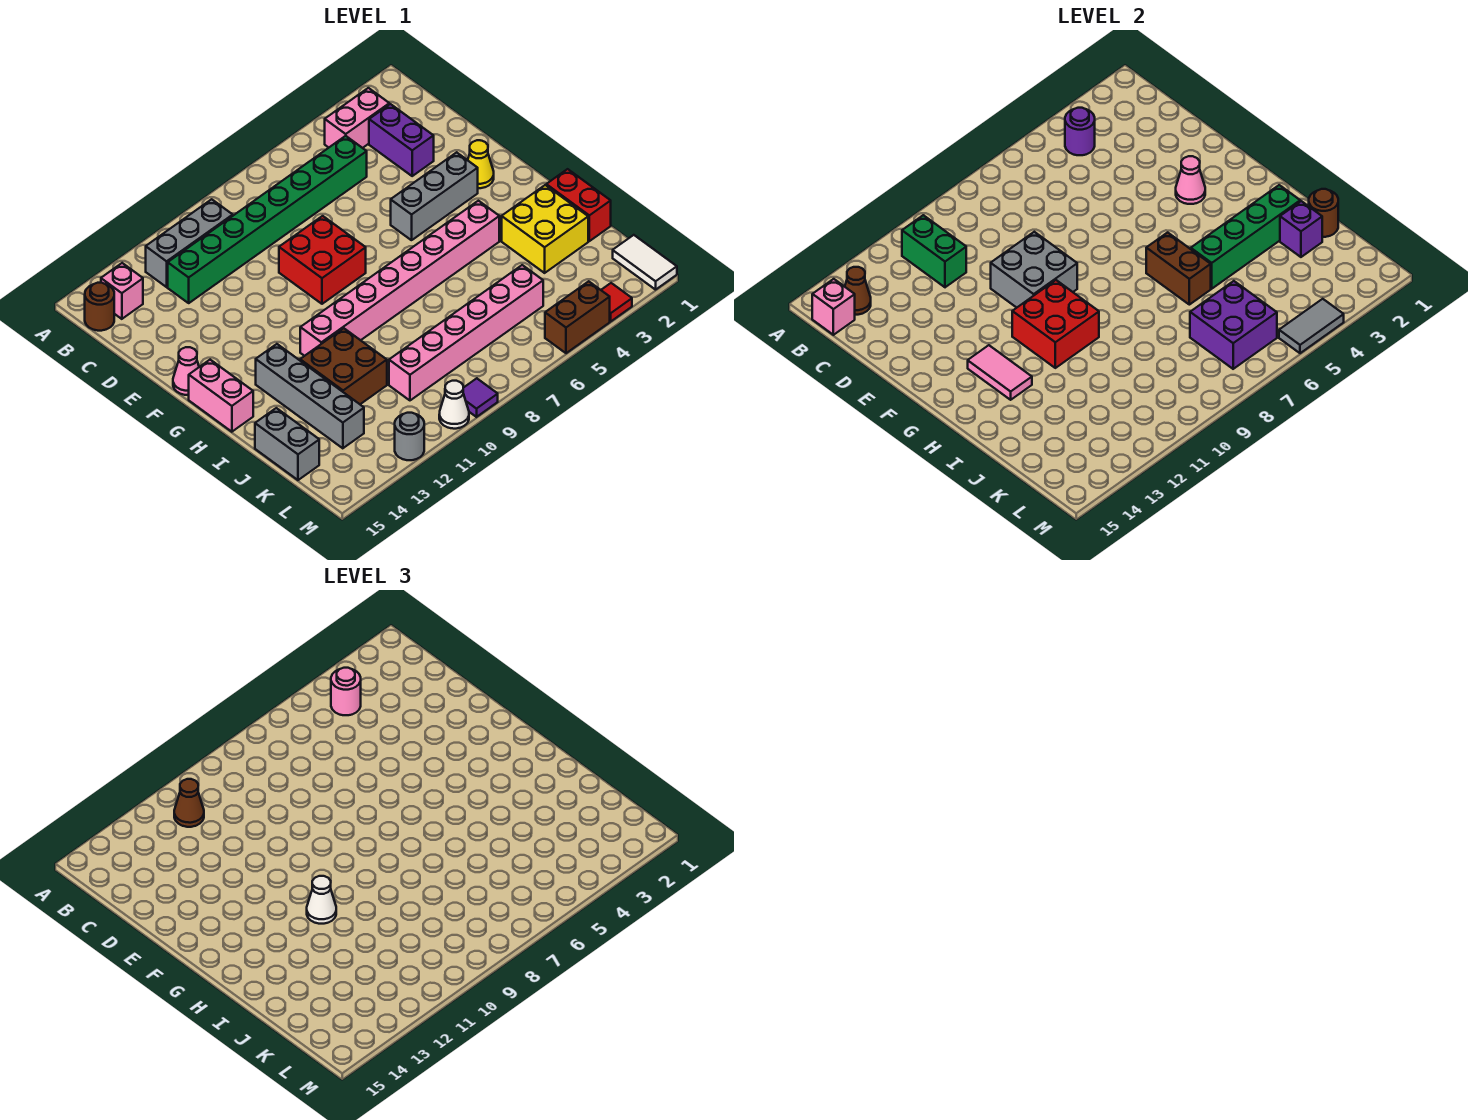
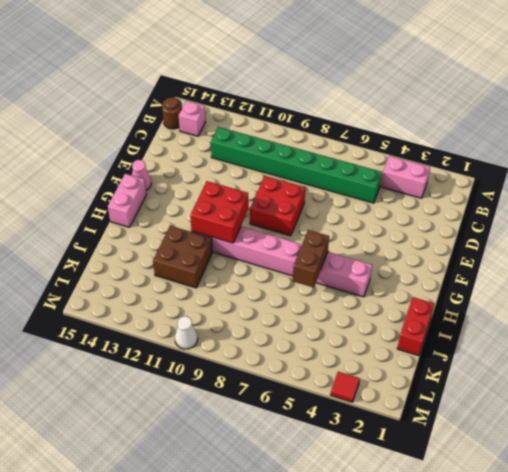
none -> grey 1x3 brick [146,199,233,287]
none -> purple 1x2 brick [369,104,434,176]
none -> yellow 1x1 cone [468,140,494,188]
none -> grey 1x3 brick [391,152,478,240]

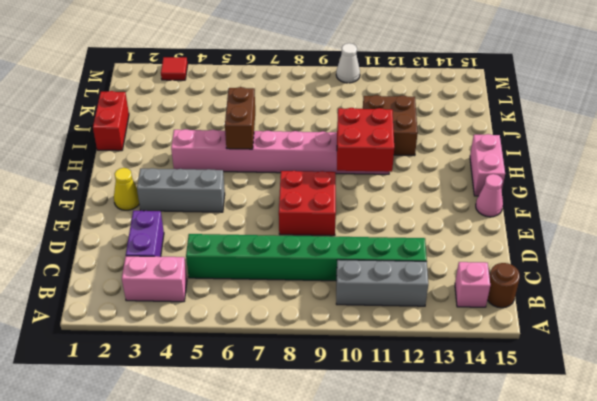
none -> grey 1x4 brick [256,344,364,448]
none -> yellow 2x2 brick [502,185,588,273]
none -> grey 1x2 brick [255,408,319,480]
none -> pink 1x6 brick [389,265,543,400]

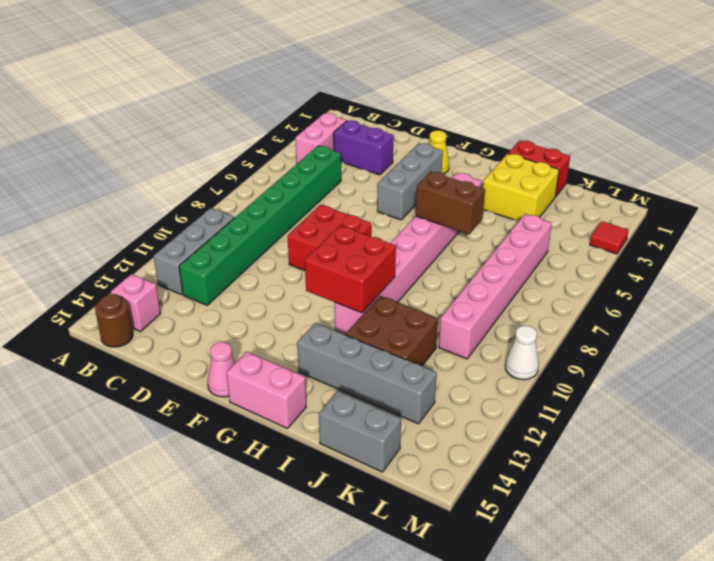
none -> white 1x2 tile [613,235,677,290]
none -> brown 1x2 brick [545,281,610,353]
none -> purple 1x1 tile [463,378,498,417]
none -> grey 1x1 round brick [395,413,424,460]

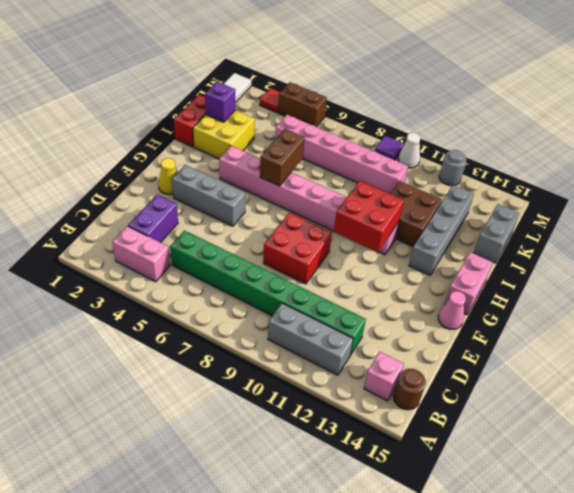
none -> purple 1x1 round brick [1065,108,1095,155]
none -> green 1x2 brick [902,215,966,287]
none -> brown 1x1 cone [845,267,871,315]
none -> pink 1x1 brick [812,279,855,335]

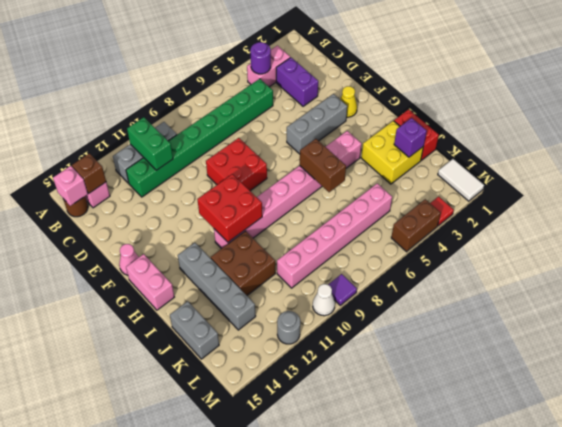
brown 1x1 brick [72,153,106,193] -> brown 1x1 cone [845,267,871,315]
none -> grey 2x2 brick [991,232,1077,308]
none -> pink 1x1 cone [1176,156,1205,204]
none -> pink 1x2 tile [968,345,1032,400]
none -> green 1x4 brick [1191,185,1300,289]

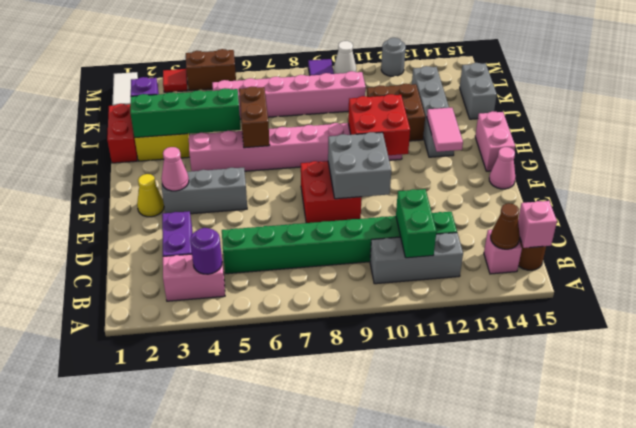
none -> brown 1x1 round brick [1309,189,1338,237]
none -> purple 2x2 brick [1190,281,1277,369]
none -> grey 1x2 tile [1279,299,1344,353]
none -> pink 1x1 round brick [331,668,361,715]

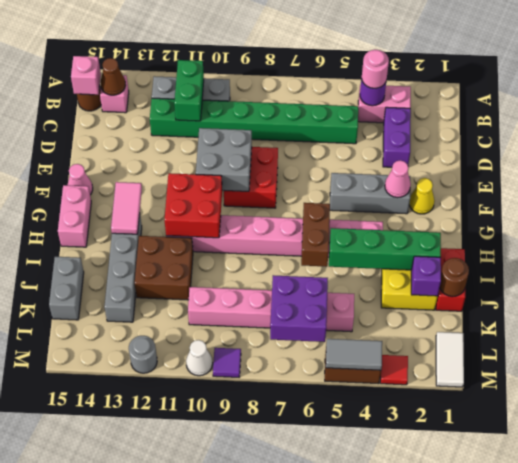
none -> brown 1x1 cone [174,779,204,827]
none -> white 1x1 cone [307,876,336,924]

